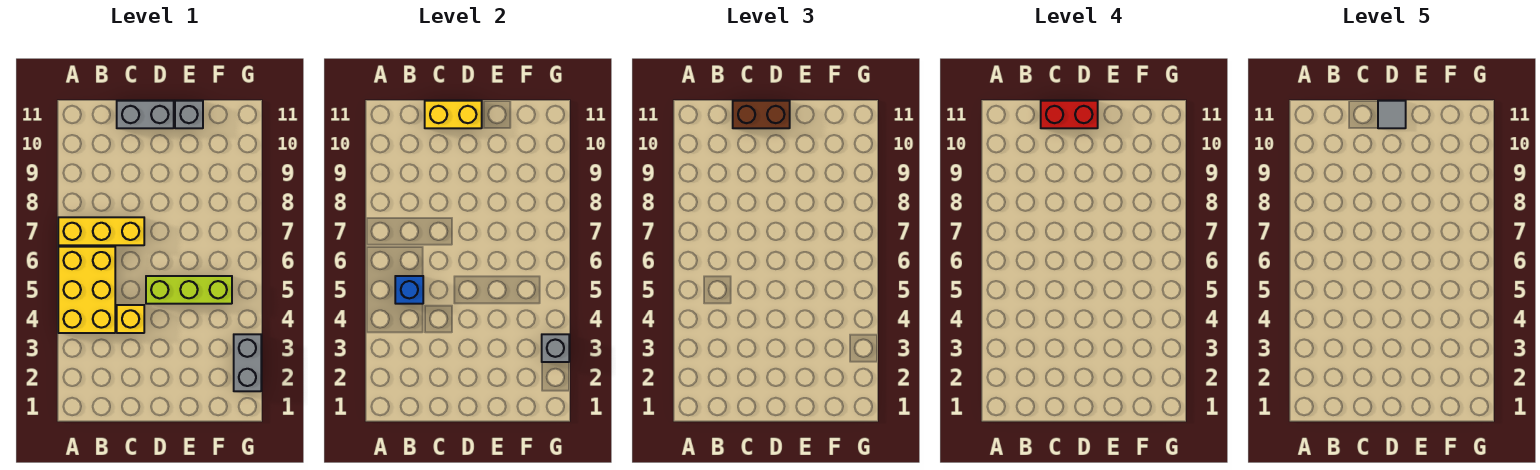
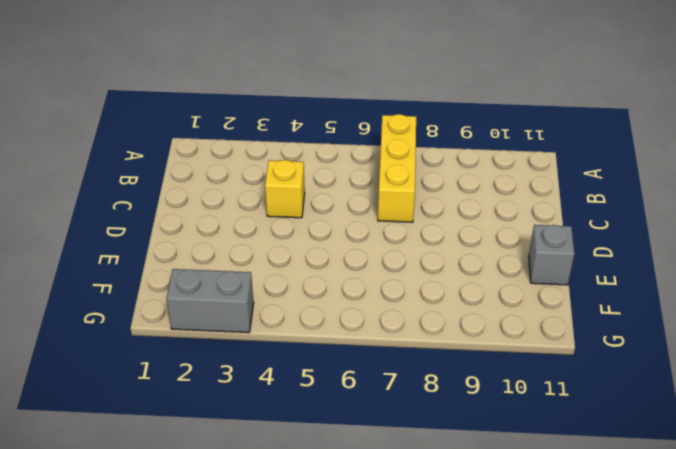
none -> yellow 2x3 brick [58,247,115,333]
none -> grey 1x2 brick [117,101,174,128]
none -> lime 1x3 brick [146,276,232,304]

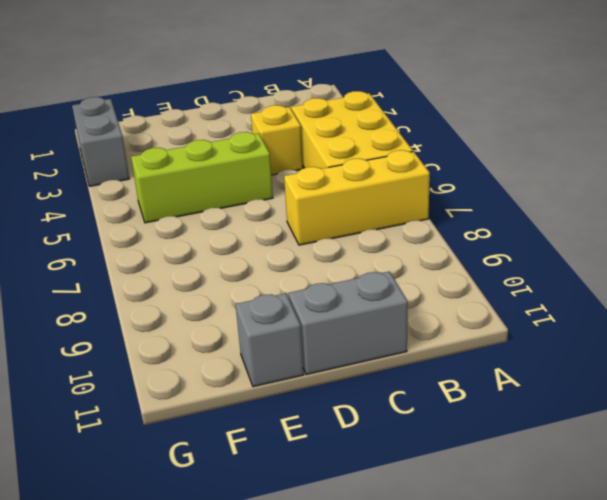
none -> blue 1x1 brick [395,276,423,304]
none -> yellow 1x2 brick [425,101,482,128]
none -> grey 1x1 brick [542,334,569,362]

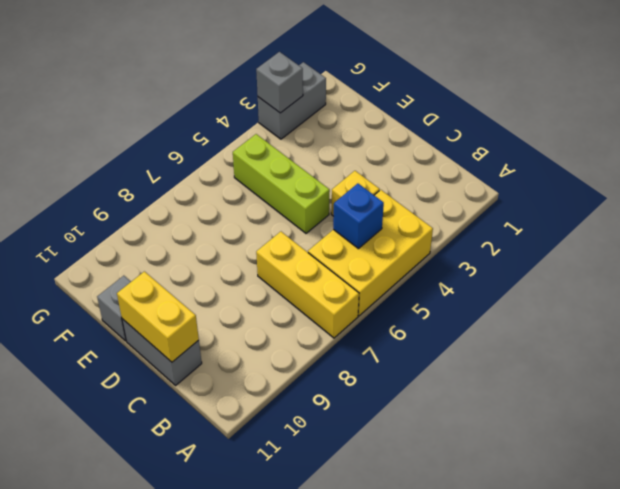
none -> brown 1x2 brick [733,101,790,128]
none -> red 1x2 brick [1041,101,1098,128]
none -> grey 1x1 tile [1378,101,1406,128]

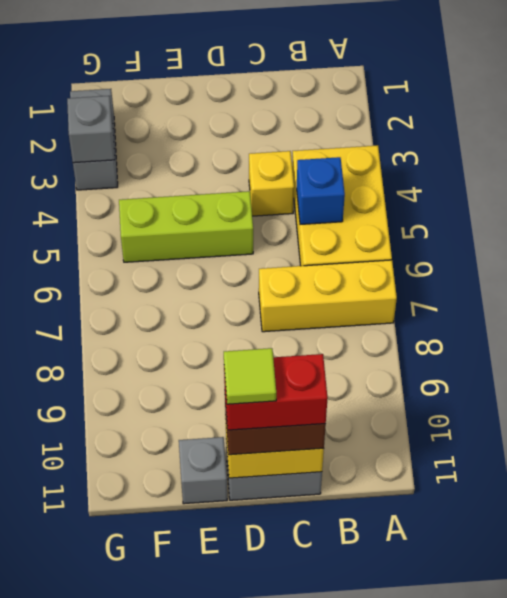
lime 1x1 tile [224,348,276,404] -> grey 1x1 tile [1378,101,1406,128]

